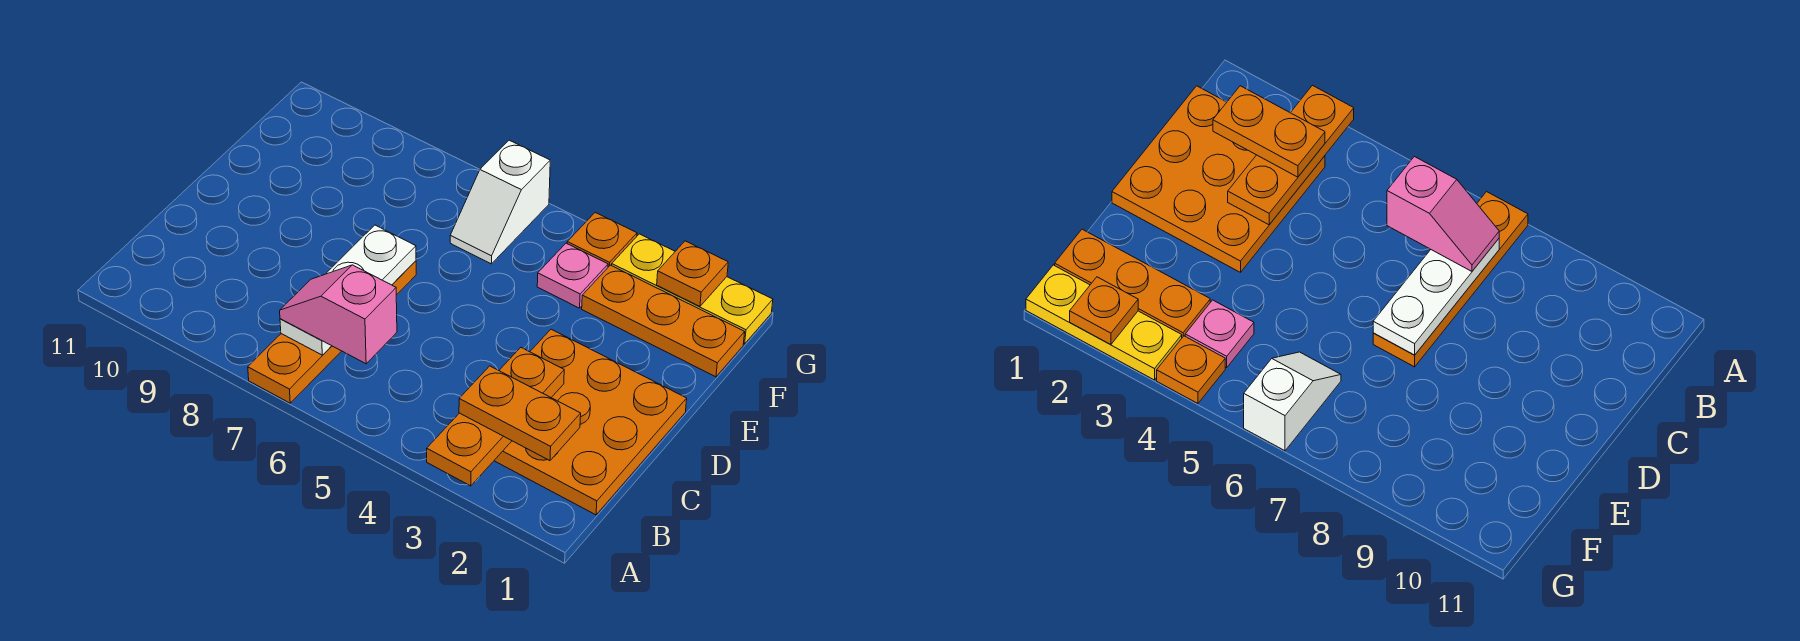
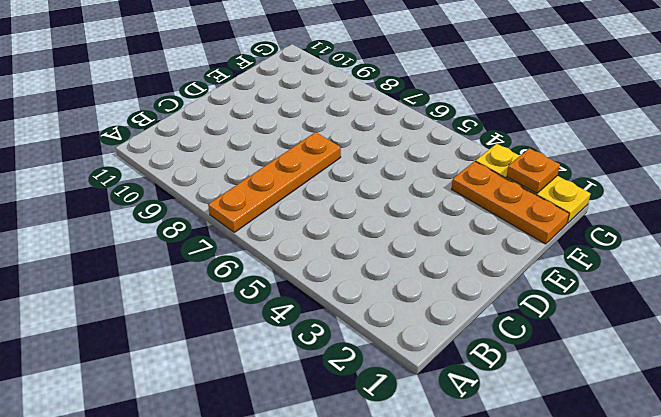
none -> orange 3x3 plate [494,329,687,515]
none -> pink 1x1 plate [537,243,608,308]
none -> white 1x2 slope [450,140,550,264]

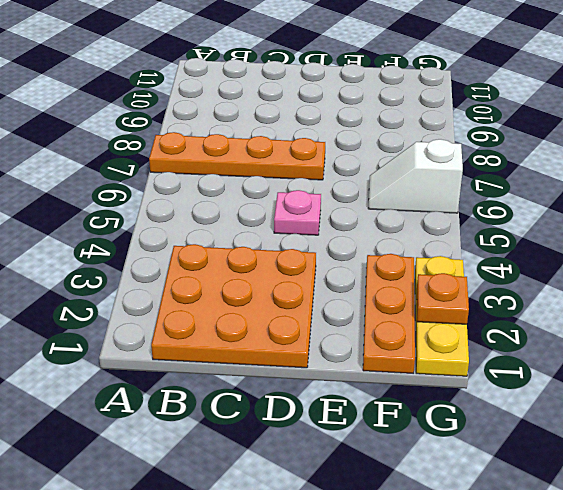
pink 1x1 plate [274,190,321,235] -> pink 1x1 plate moved to [537,243,608,308]
none -> orange 1x1 plate [567,213,637,267]
none -> orange 1x3 plate [427,348,564,486]
none -> white 1x3 plate [280,225,416,355]

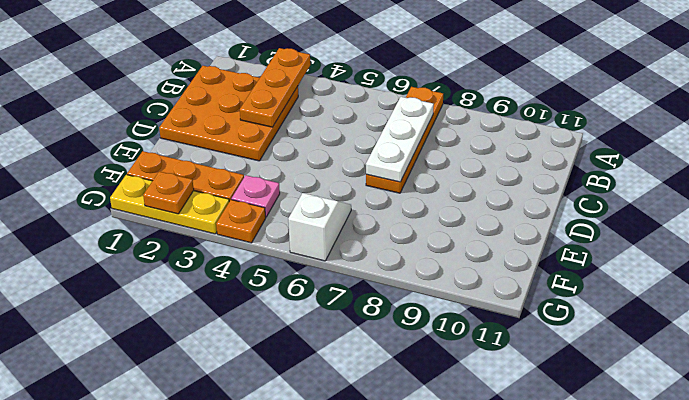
none -> orange 1x2 plate [459,366,581,461]
none -> pink 1x2 slope [280,265,397,364]

